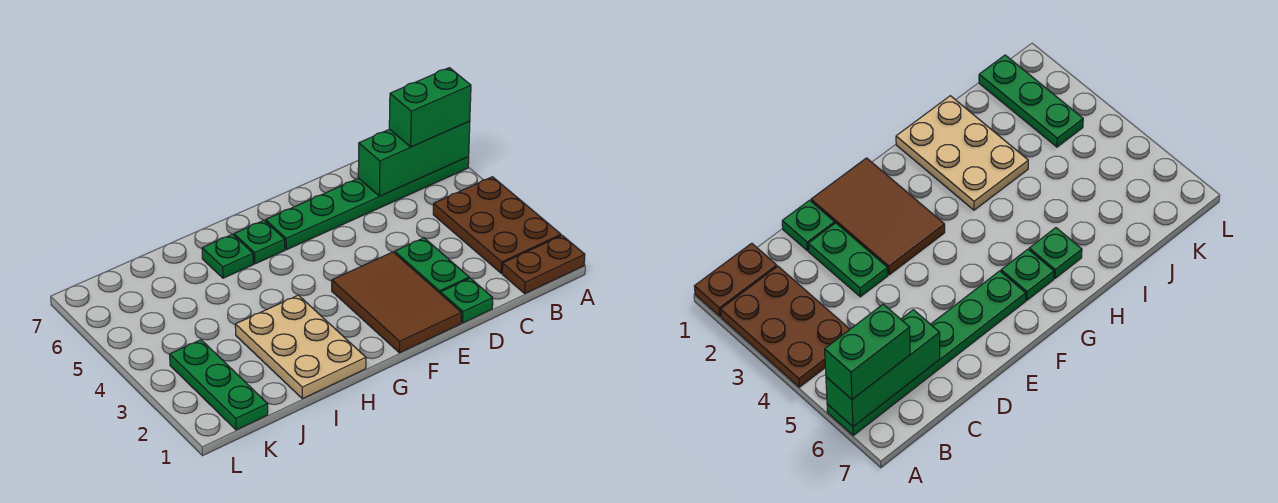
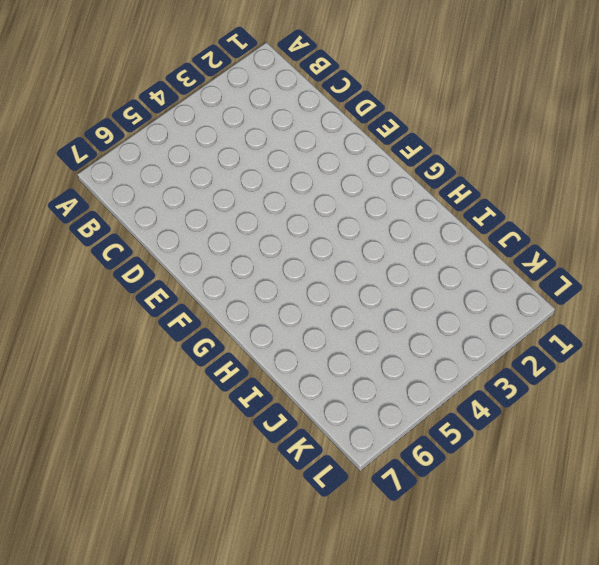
none -> brown 1x2 plate [502,236,585,294]
none -> brown 2x3 plate [433,177,561,273]
none -> green 1x6 plate [266,157,469,250]

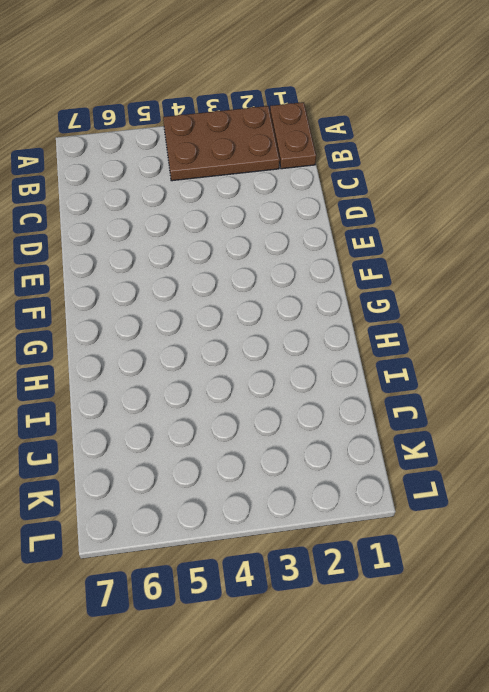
none -> green 1x6 plate [266,157,469,250]
none -> green 1x1 plate [441,278,493,323]
none -> green 1x2 plate [395,238,469,294]

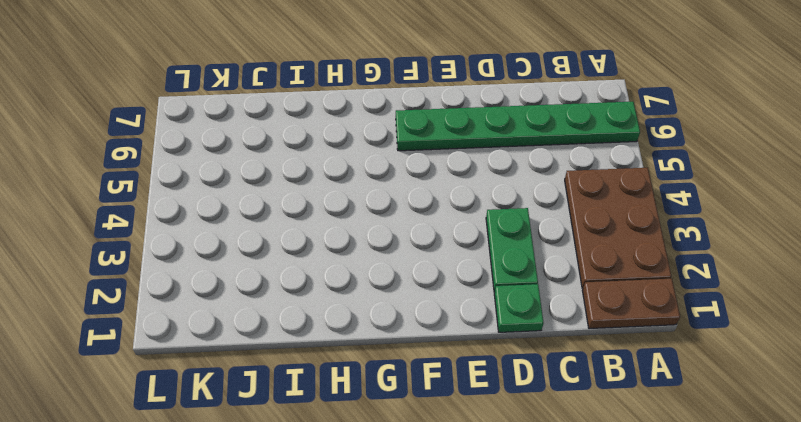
none -> brown 2x3 tile [332,252,461,353]
none -> green 1x1 plate [234,220,285,264]
none -> tan 2x3 plate [235,295,366,399]

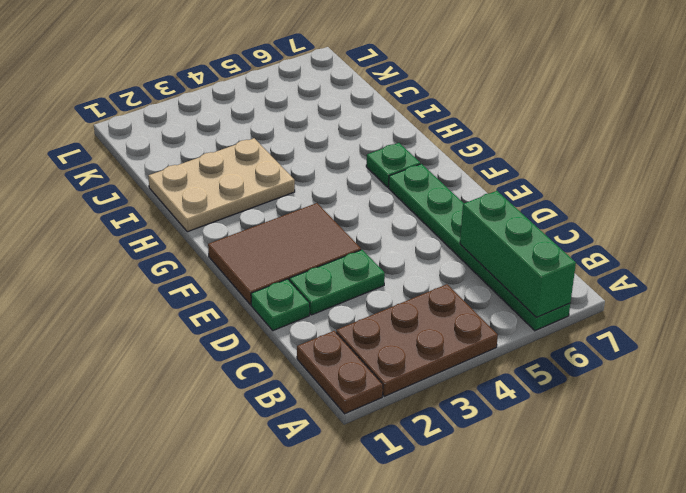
none -> green 1x1 plate [202,234,253,278]
none -> green 1x3 plate [170,340,268,430]
none -> green 1x2 brick [389,68,471,147]

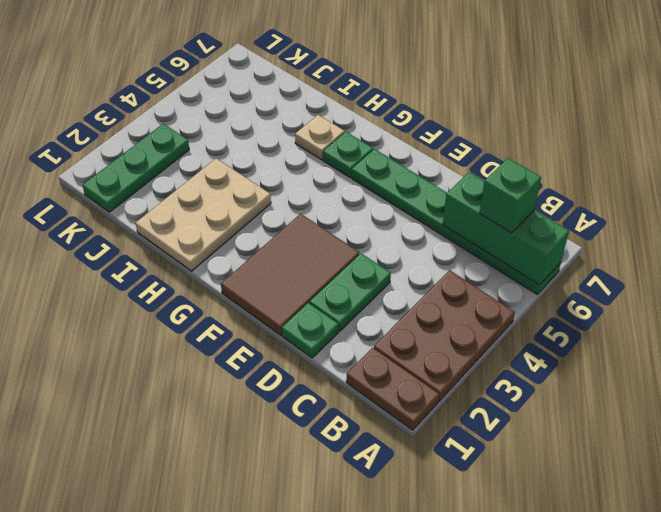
green 1x1 brick [480,158,541,233] -> green 1x2 brick [389,68,471,147]
tan 1x1 plate [295,115,344,160] -> green 1x1 plate [202,234,253,278]

